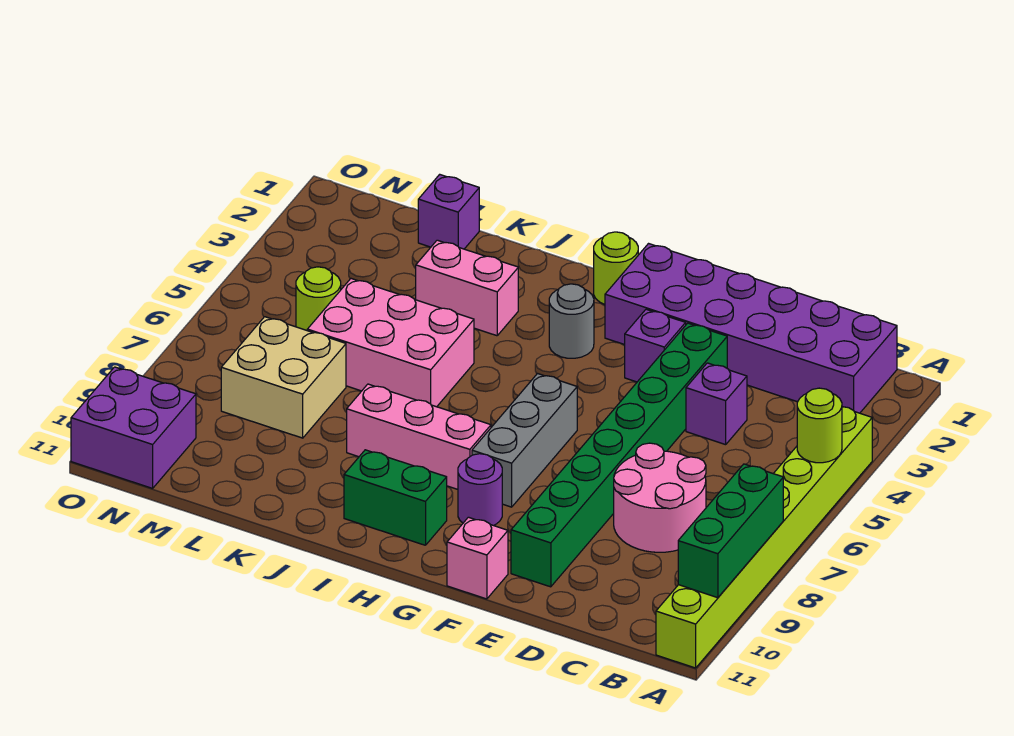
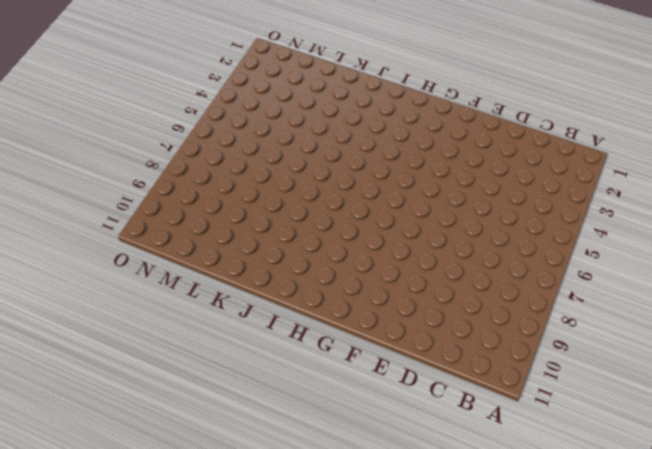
none -> lime 1x8 brick [656,407,872,668]
none -> purple 2x6 brick [605,244,897,413]
none -> pink 2x2 round brick [614,443,706,552]

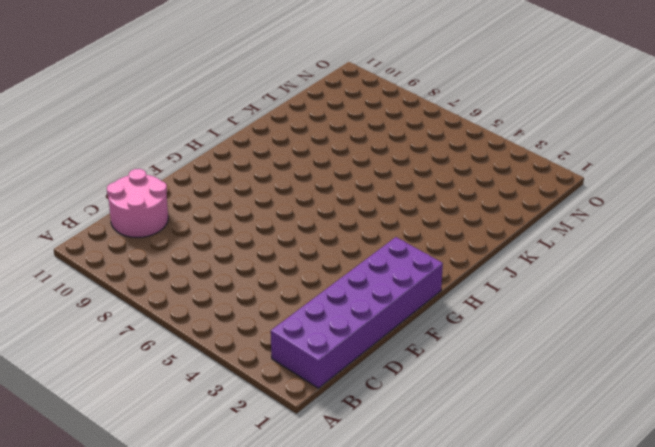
pink 2x2 round brick [107,169,168,238] -> pink 2x2 round brick moved to [614,443,706,552]
none -> lime 1x8 brick [656,407,872,668]
none -> purple 1x1 brick [686,363,747,445]
none -> green 1x8 brick [511,323,727,587]

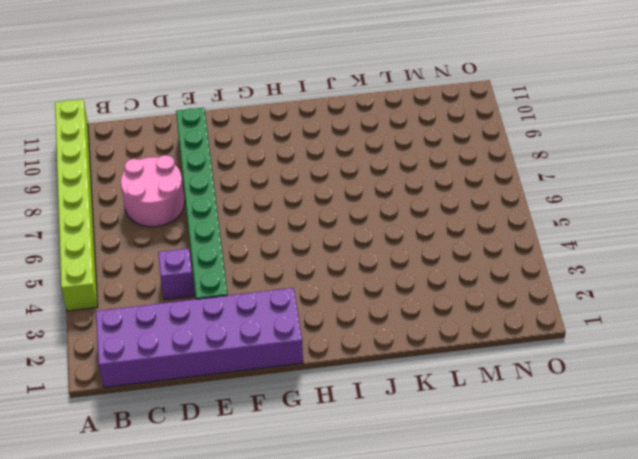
none -> purple 1x1 brick [625,309,686,382]
none -> pink 1x1 brick [447,517,508,599]
none -> grey 1x3 brick [472,374,577,507]

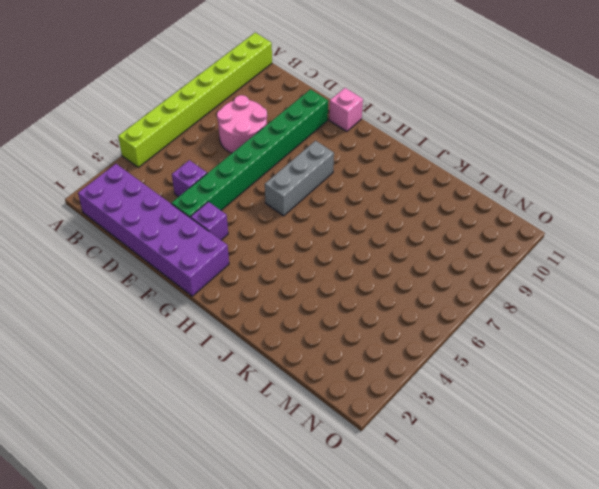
none -> purple 1x1 round brick [458,454,502,525]
none -> lime 1x1 round brick [594,232,638,305]
none -> grey 1x1 round brick [549,284,594,358]

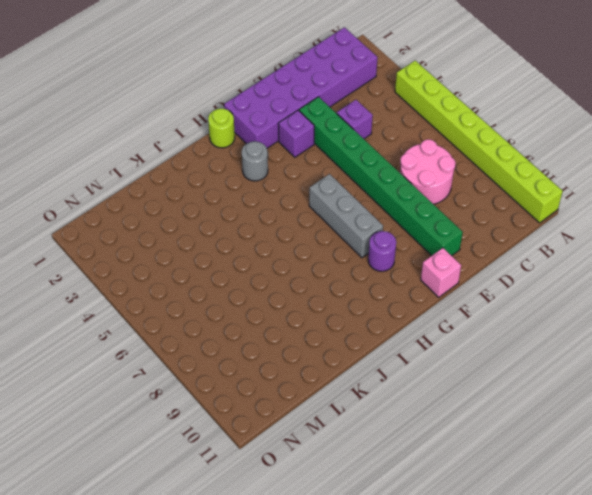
none -> pink 1x3 brick [347,384,491,489]
none -> green 1x2 brick [344,450,447,545]
none -> pink 1x2 brick [416,240,518,336]

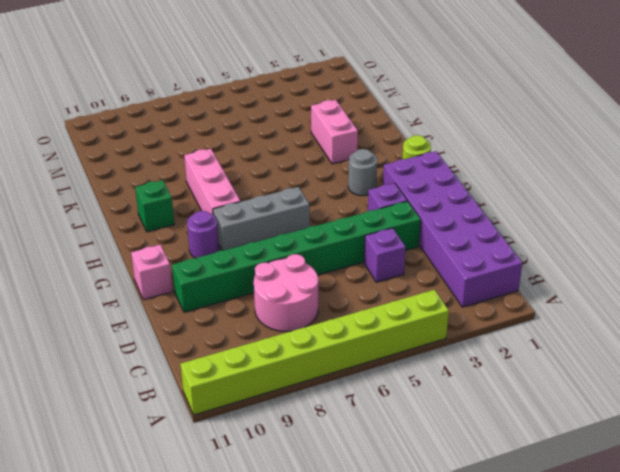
green 1x1 brick [135,180,174,232] -> green 1x2 brick [344,450,447,545]
none -> pink 2x3 brick [307,279,474,407]
none -> purple 1x1 brick [418,174,479,249]
none -> tan 2x2 brick [221,317,346,438]

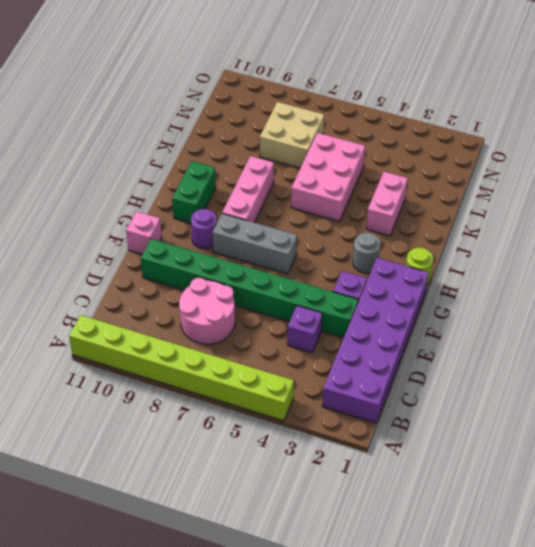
none -> purple 1x1 brick [418,174,479,249]
none -> lime 1x1 round brick [296,267,341,330]
none -> purple 2x2 brick [71,367,196,488]

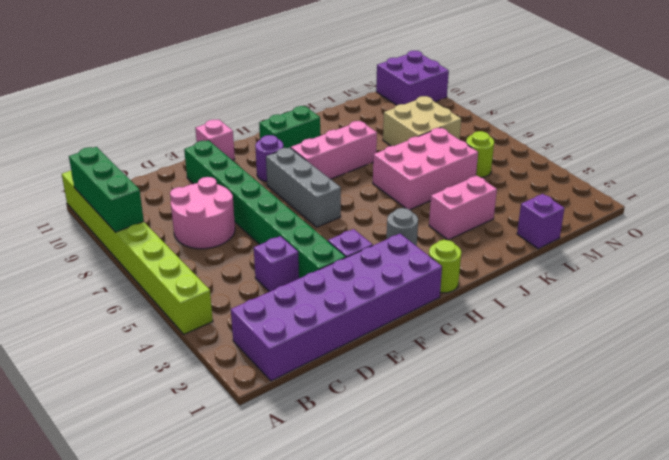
none -> lime 1x1 round brick [797,388,842,463]

